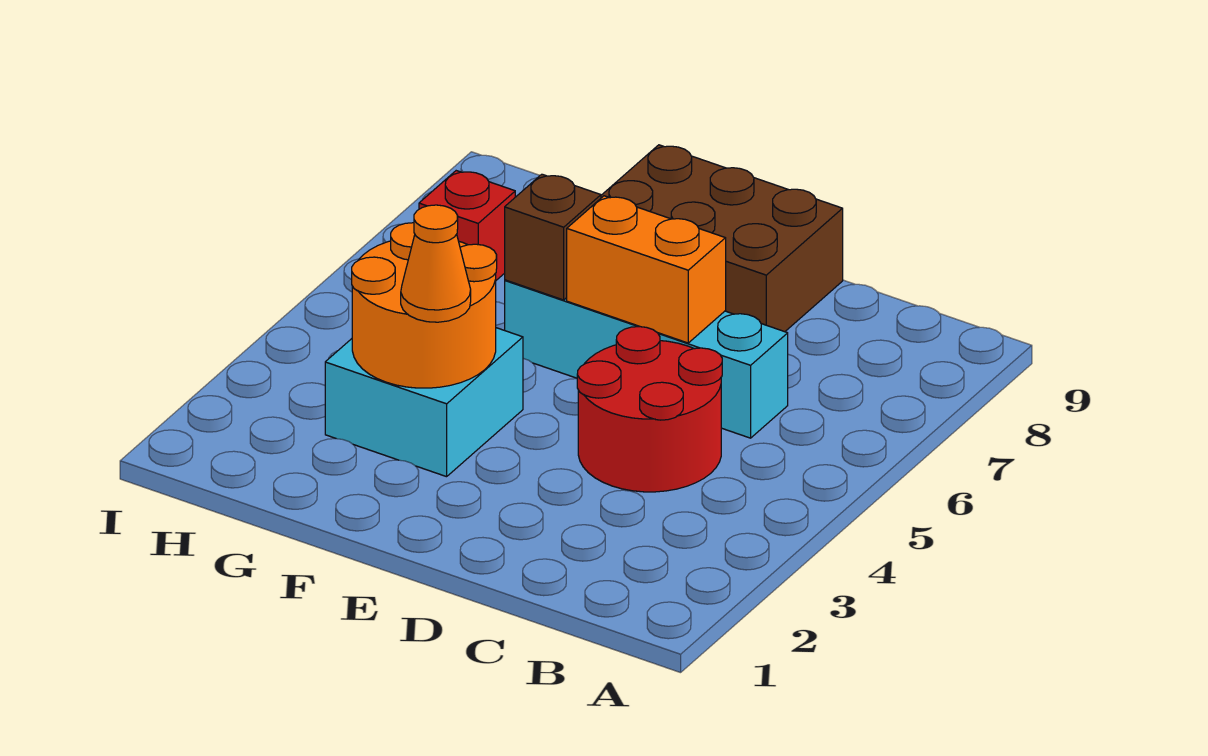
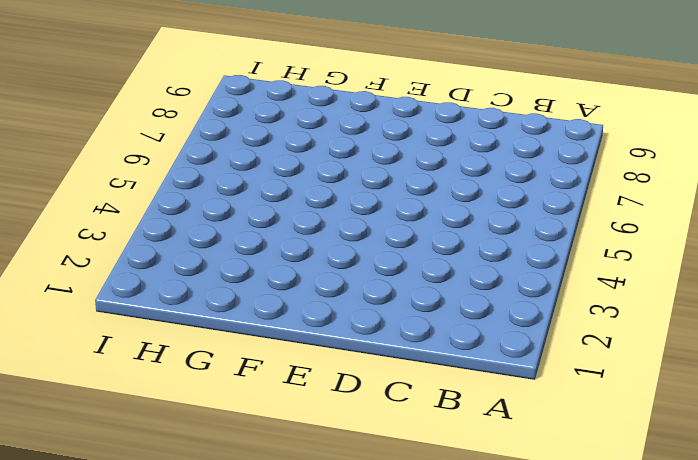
none -> red 2x2 round brick [577,327,722,492]
none -> cyan 1x4 brick [505,280,788,438]

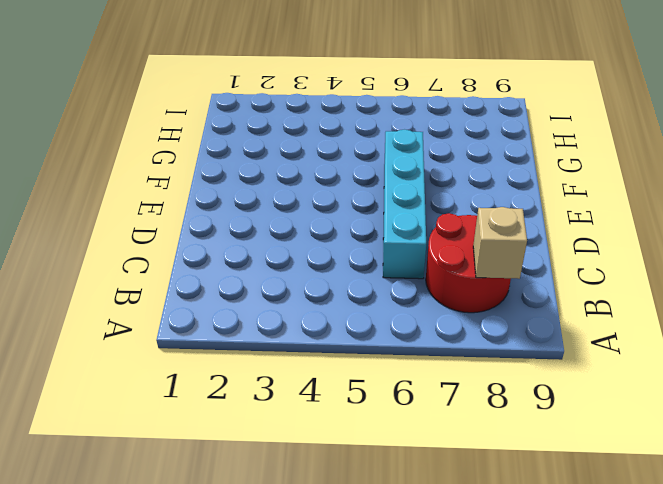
red 2x2 round brick [426,213,511,313] -> red 2x2 round brick moved to [577,327,722,492]
tan 1x1 brick [473,207,527,279] -> none
none -> brown 2x3 brick [601,145,843,332]
none -> cyan 2x2 brick [325,328,523,477]

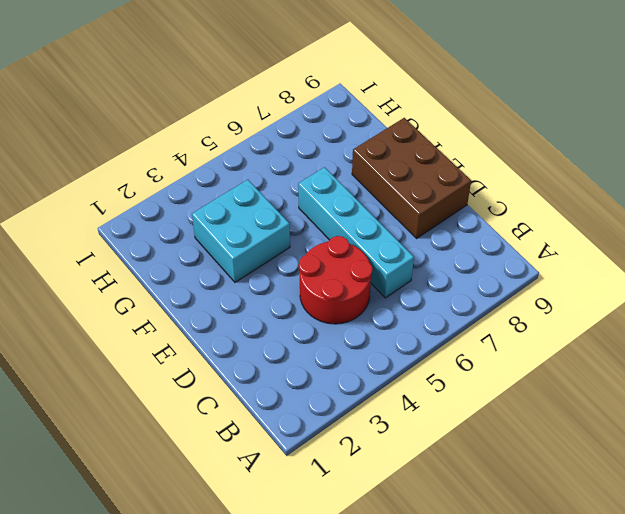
none -> red 1x1 brick [419,171,515,280]
none -> orange 1x2 brick [567,196,726,343]

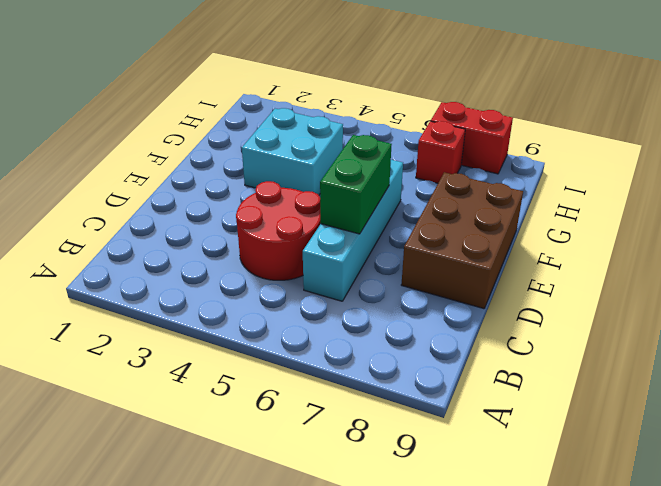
green 1x2 brick [320,135,392,234] -> orange 1x2 brick [567,196,726,343]
red 1x2 brick [431,102,513,174] -> none
none -> orange 2x2 round brick [352,223,497,388]
none -> brown 1x1 brick [505,174,601,300]

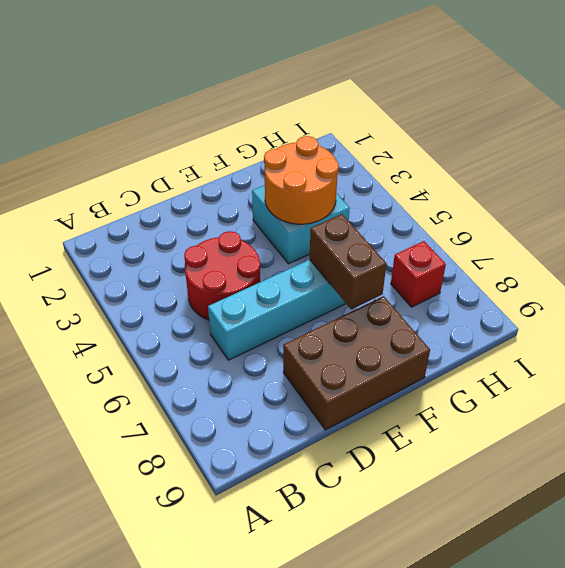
brown 1x2 brick [310,214,386,309] -> brown 1x1 brick [505,174,601,300]
none -> orange 1x2 brick [567,196,726,343]
none -> orange 1x1 cone [401,205,471,322]

